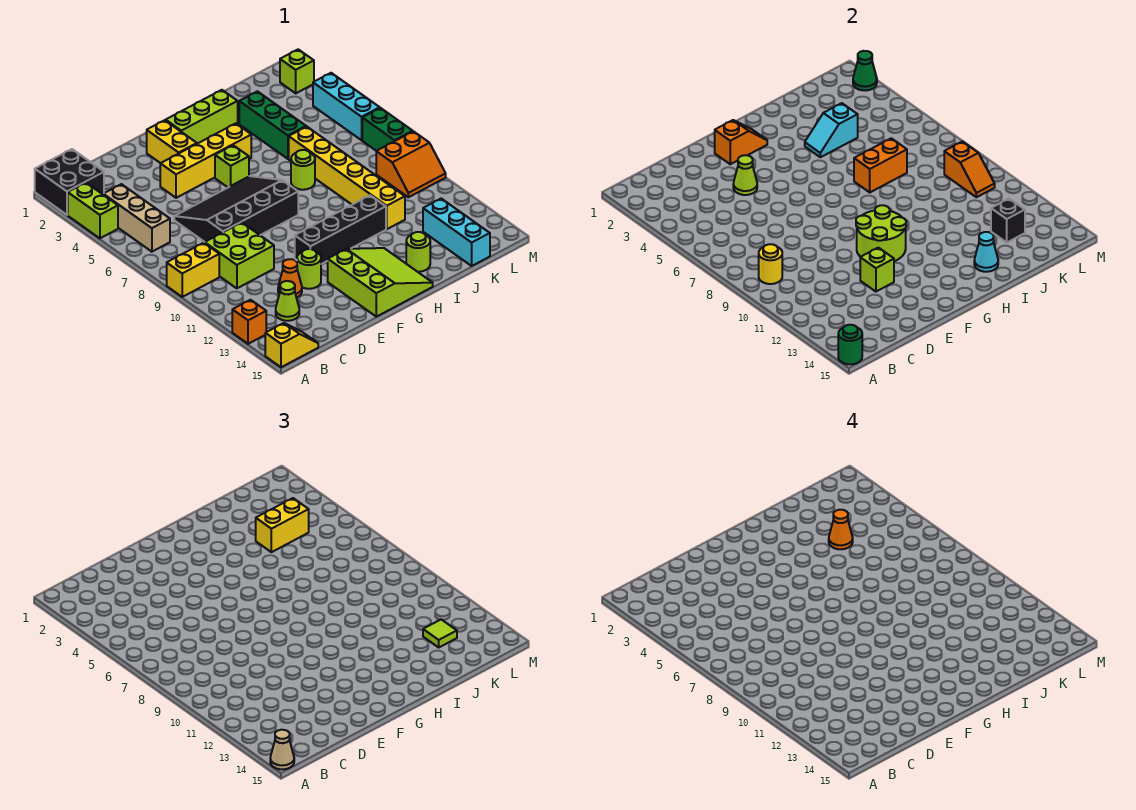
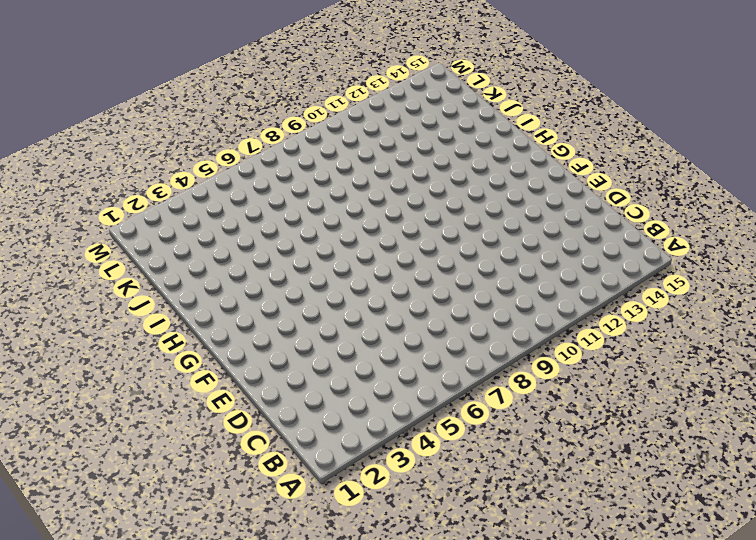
none -> black 2x2 brick [35,149,104,215]
none -> lime 1x2 brick [68,183,118,238]
none -> yellow 1x2 brick [167,243,219,297]
none -> orange 1x1 brick [232,300,266,344]

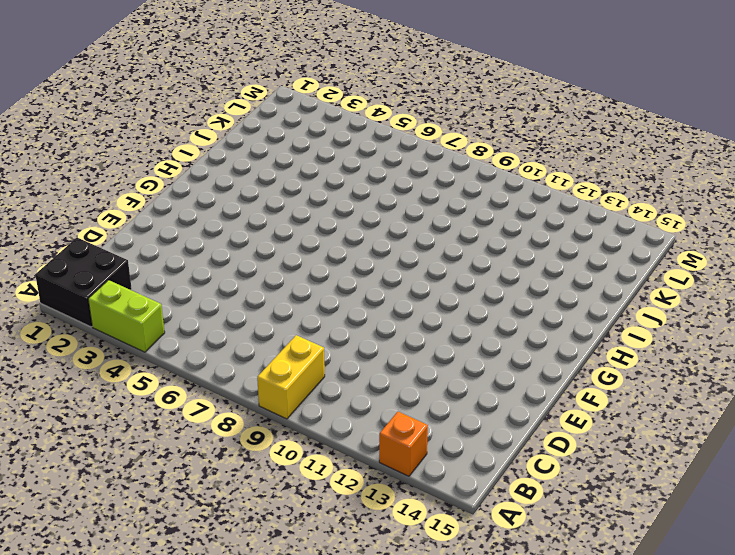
none -> yellow 1x2 slope [265,323,318,367]
none -> tan 1x3 brick [103,184,170,252]
none -> lime 2x2 brick [205,223,274,288]
none -> lime 1x1 cone [276,281,299,321]

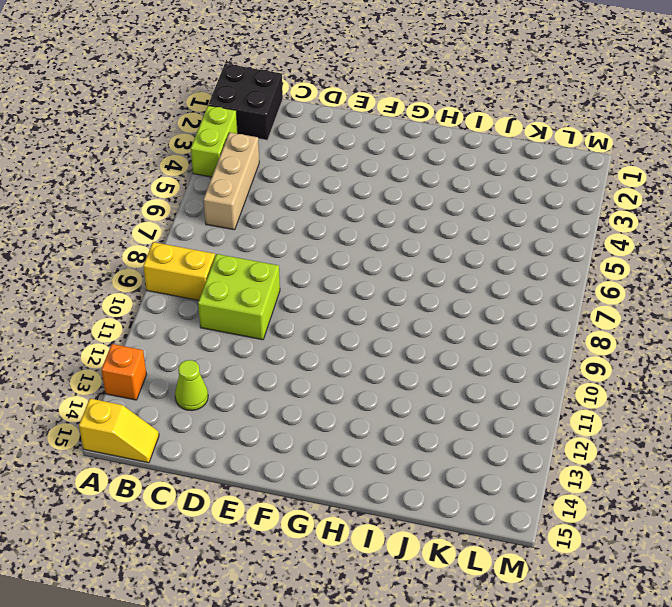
none -> black 3x4 slope [174,176,298,242]
none -> orange 1x1 cone [278,259,302,298]
none -> yellow 1x4 brick [160,123,251,198]
none -> lime 1x1 round brick [297,249,321,289]

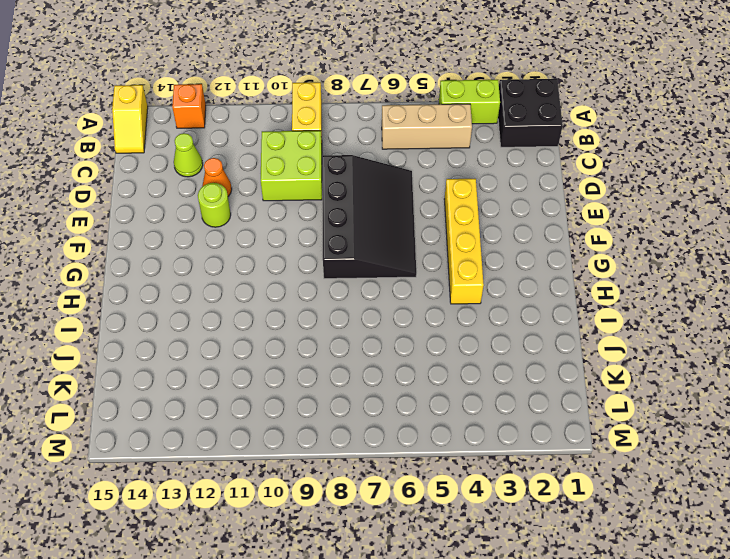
none -> yellow 1x2 brick [147,120,197,163]
none -> black 1x4 brick [295,195,386,264]
none -> lime 3x3 slope [328,248,433,317]
none -> lime 1x3 brick [166,90,238,144]

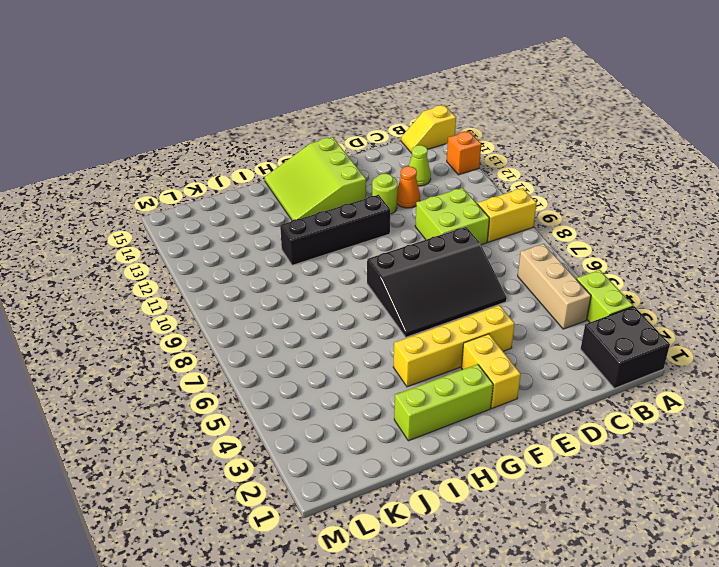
none -> lime 1x1 brick [215,145,249,187]
none -> lime 1x1 round brick [291,150,315,190]
none -> lime 1x1 round brick [406,232,430,272]
none -> green 1x3 brick [239,91,306,159]

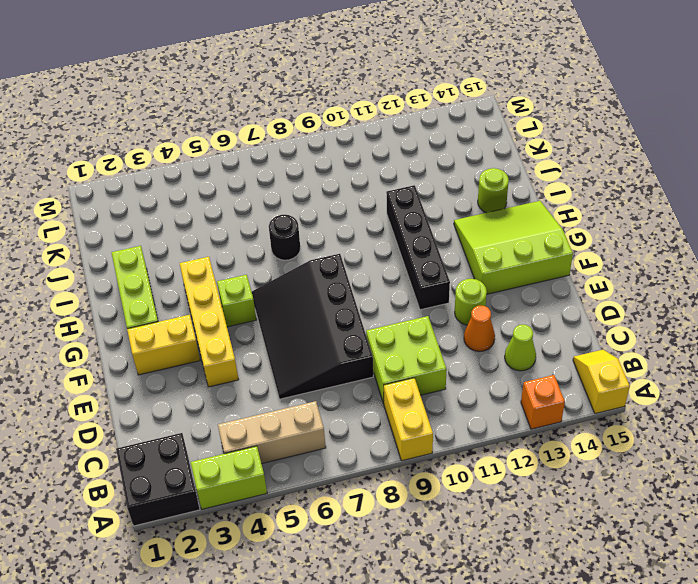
black 1x1 round brick [269,215,300,260] -> lime 1x1 round brick [291,150,315,190]
none -> green 1x3 brick [239,91,306,159]
none -> yellow 1x6 brick [289,127,405,229]
none -> cyan 1x3 brick [423,199,490,266]
none -> orange 2x2 slope [376,131,446,197]

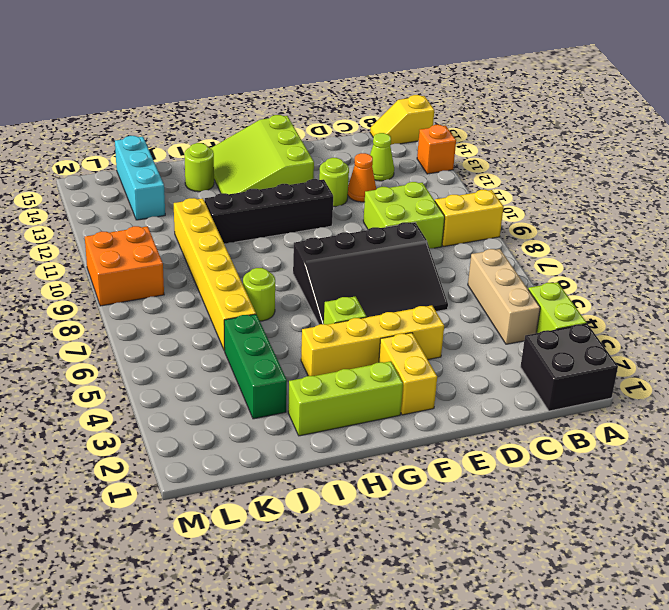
orange 2x2 brick [85,226,164,306] -> orange 2x2 slope [376,131,446,197]
none -> lime 1x1 brick [280,49,314,93]
none -> cyan 1x3 brick [313,73,380,140]
none -> green 1x2 brick [362,108,413,151]
none -> green 1x1 round brick [838,325,862,364]

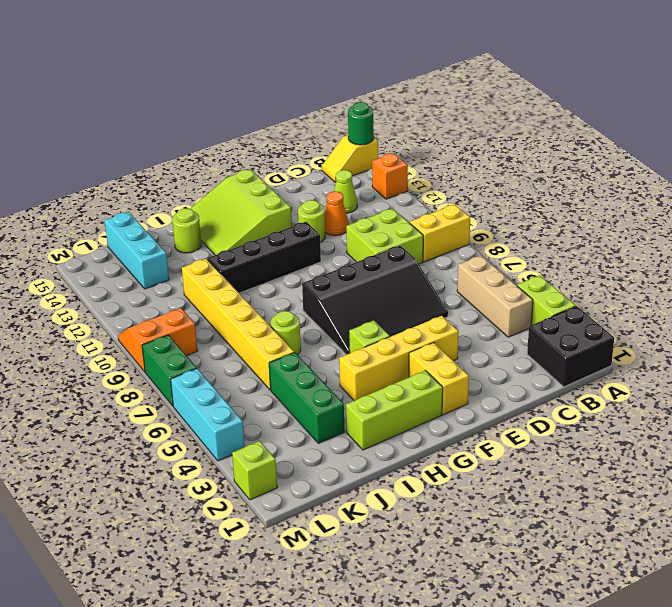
none -> yellow 1x1 round brick [759,244,782,284]
none -> lime 1x1 cone [733,155,757,195]
none -> lime 1x1 brick [860,248,894,292]
none -> orange 1x2 slope [715,120,767,164]

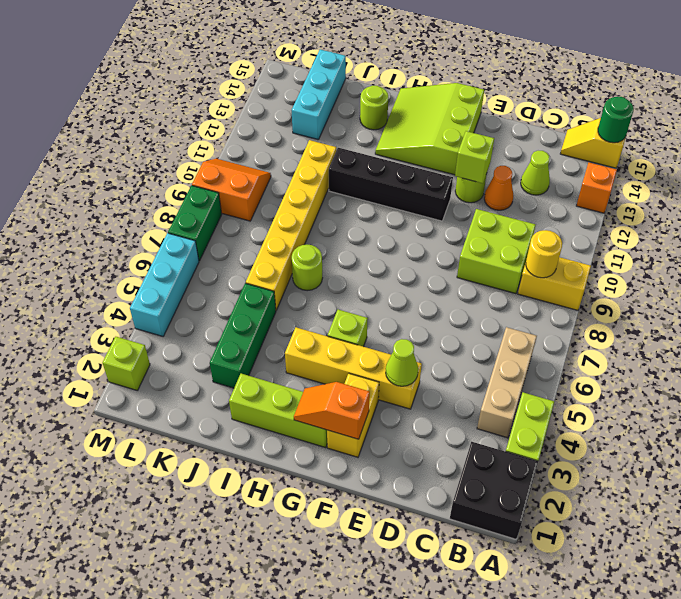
none -> black 3x4 slope [174,176,298,242]
none -> lime 2x2 round brick [856,205,906,261]
none -> cyan 1x2 slope [805,103,858,157]
none -> orange 1x2 brick [854,138,907,192]

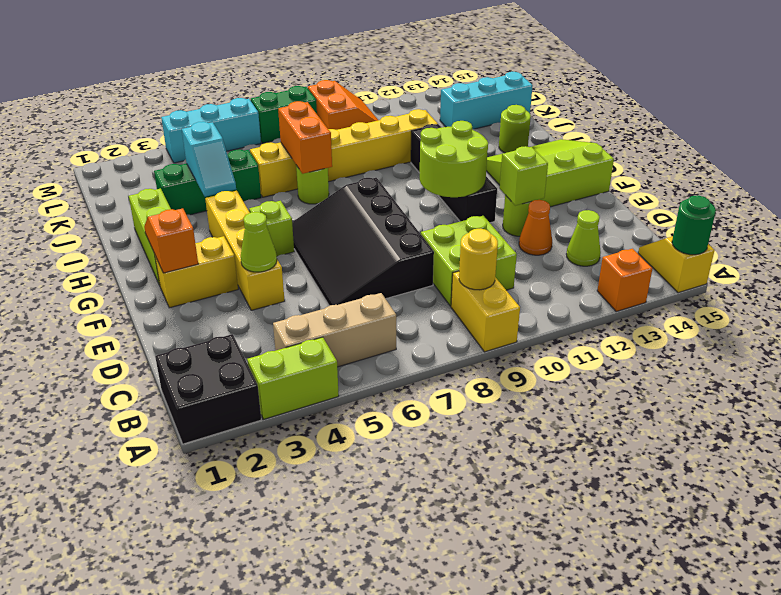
none -> lime 1x1 brick [280,49,314,93]
none -> cyan 1x1 cone [974,232,998,272]
none -> black 1x1 brick [991,199,1025,242]
none -> orange 1x2 slope [944,142,995,197]

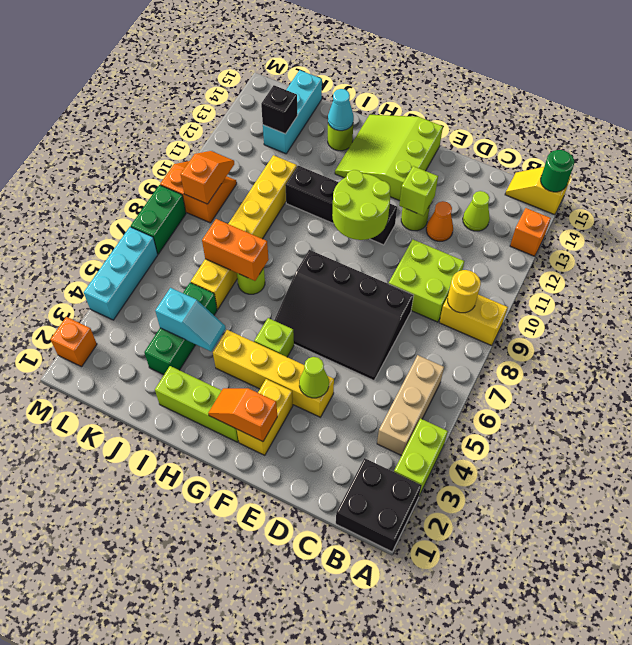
orange 1x1 brick [50,317,97,367] -> lime 1x1 brick [280,49,314,93]
none -> green 1x1 cone [853,51,877,91]
none -> tan 1x1 cone [270,730,294,769]
none -> yellow 1x2 brick [256,498,309,552]
none -> lime 1x1 tile [423,619,457,647]

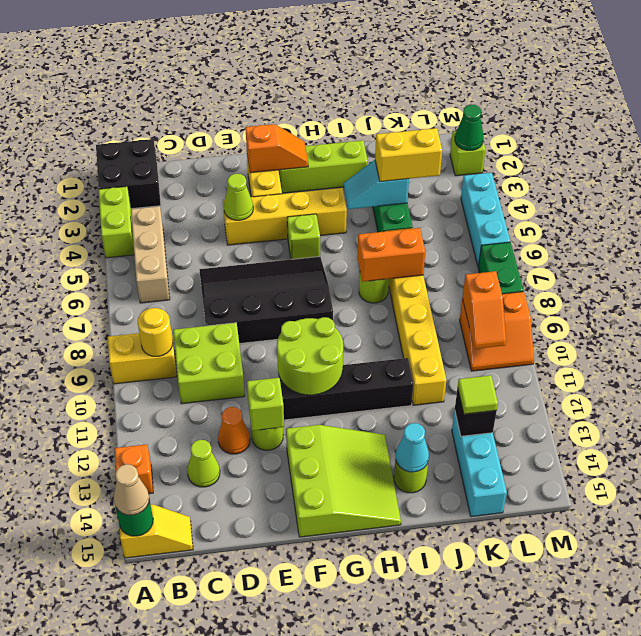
none -> orange 1x1 cone [829,510,853,549]

